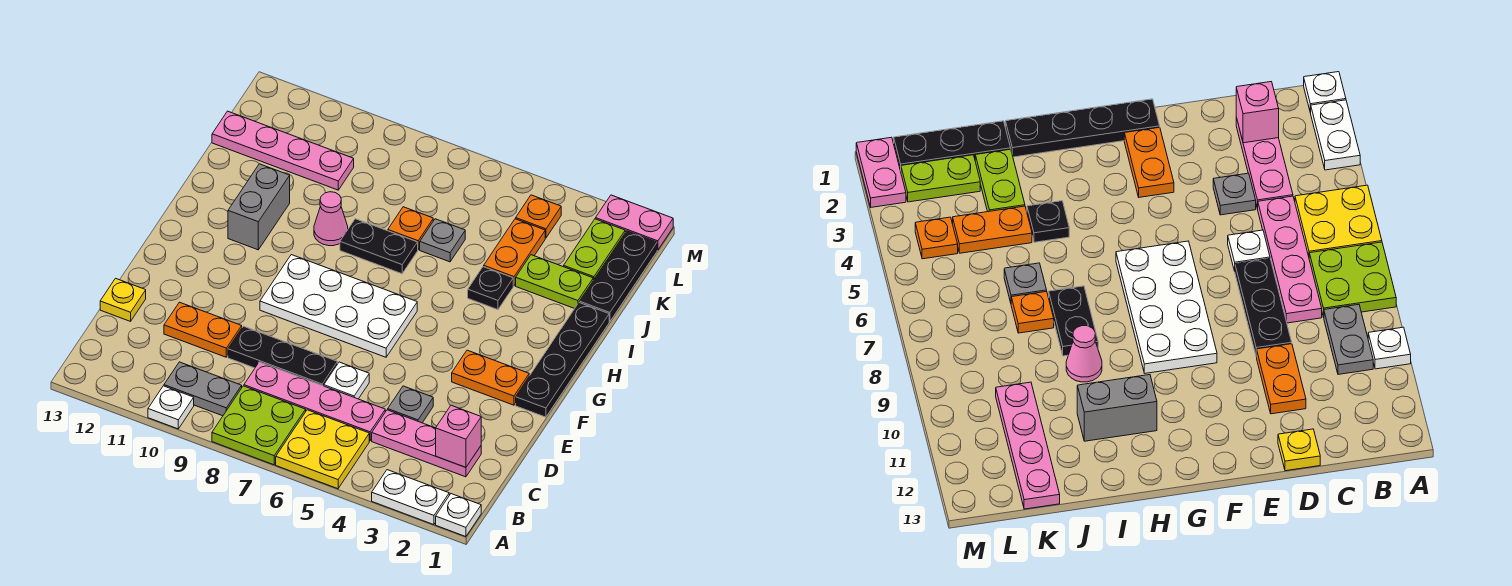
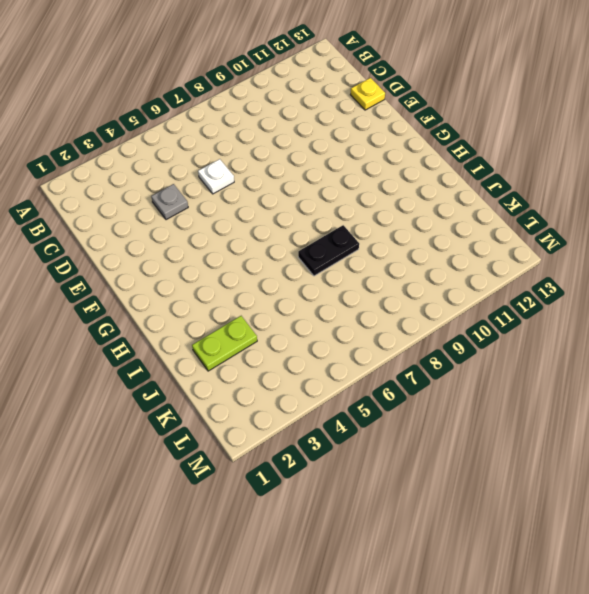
none -> white 1x1 plate [436,494,481,537]
none -> white 1x2 plate [372,470,449,525]
none -> yellow 2x2 plate [276,410,369,489]
none -> lime 2x2 plate [212,386,306,465]

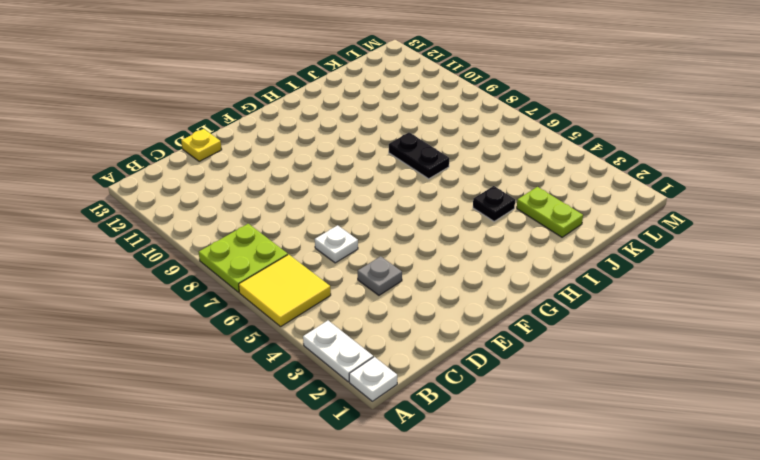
yellow 2x2 tile [239,254,331,327] -> yellow 2x2 plate [276,410,369,489]
none -> white 1x1 plate [148,386,194,429]
none -> grey 1x2 plate [164,362,242,416]
none -> pink 1x3 plate [372,410,481,477]
none -> pink 1x4 plate [244,362,385,441]

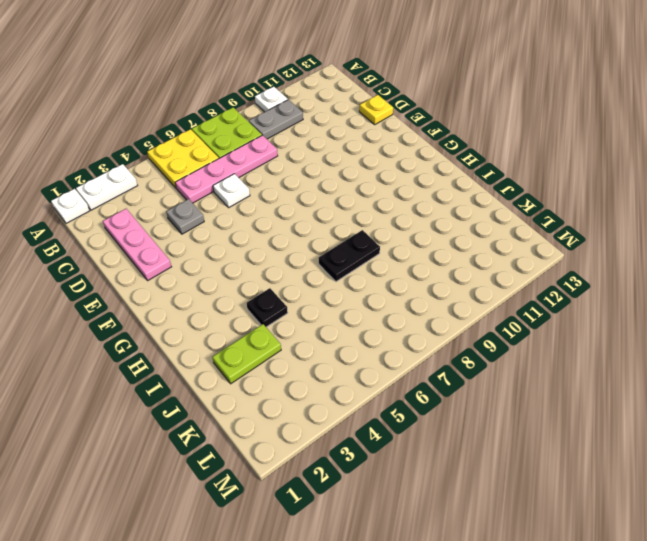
pink 1x3 plate [103,209,171,280] -> pink 1x3 plate turned to [372,410,481,477]
none -> black 1x3 plate [228,326,338,386]
none -> orange 1x2 plate [164,302,242,357]
none -> black 1x4 plate [516,303,609,417]
none -> orange 1x2 plate [452,350,529,405]

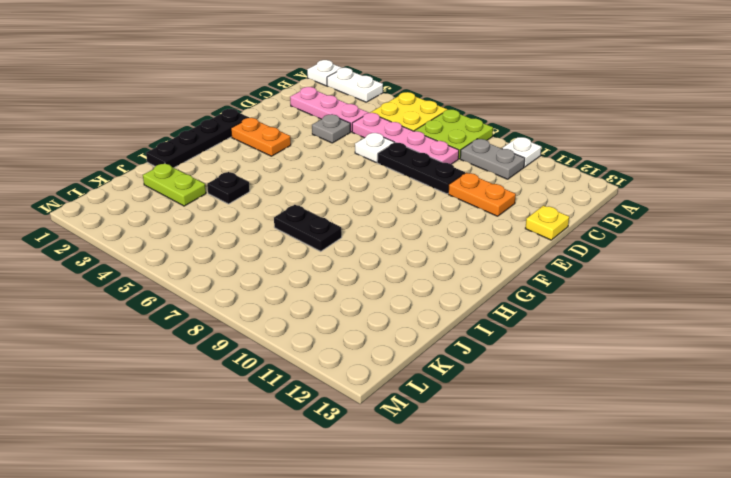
none -> white 2x4 plate [260,255,417,357]
none -> grey 1x2 brick [228,164,290,250]
none -> pink 1x1 cone [314,192,348,246]
none -> black 1x3 plate [580,231,657,322]

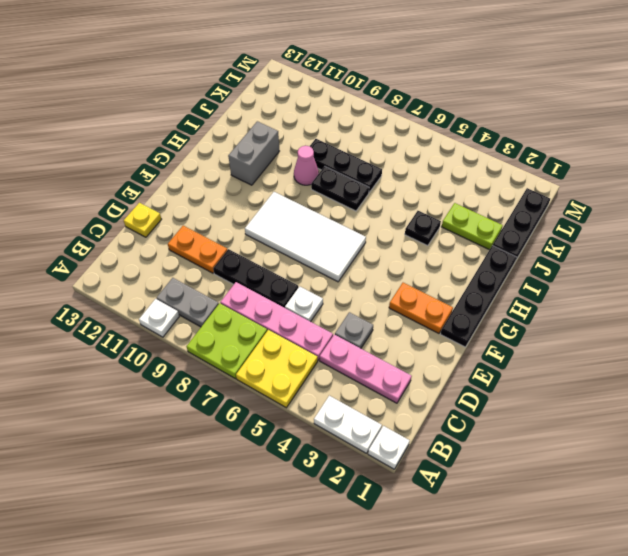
white 2x4 tile [245,192,366,282] -> white 2x4 plate [260,255,417,357]
black 1x3 plate [310,139,382,192] -> orange 1x1 plate [388,207,433,250]
none -> orange 1x2 plate [484,219,545,286]
none -> grey 1x1 plate [420,219,465,262]
none -> lime 1x2 plate [564,219,625,280]
none -> pink 1x4 plate [212,111,354,190]

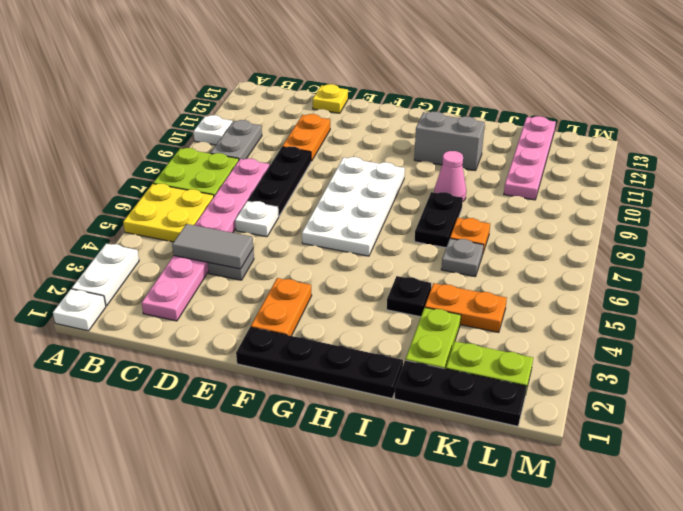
grey 1x2 tile [172,224,253,269] -> none
none -> orange 1x1 plate [516,195,561,238]
none -> pink 1x2 plate [596,195,673,250]
none -> pink 1x1 brick [436,405,481,467]

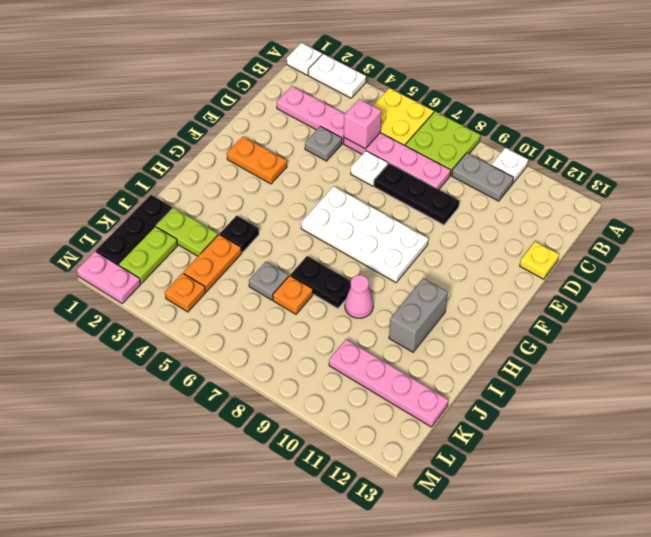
pink 1x1 brick [344,99,381,149] -> pink 1x1 brick moved to [436,405,481,467]
none -> orange 1x2 plate [164,302,242,357]
none -> black 1x4 plate [516,303,609,417]

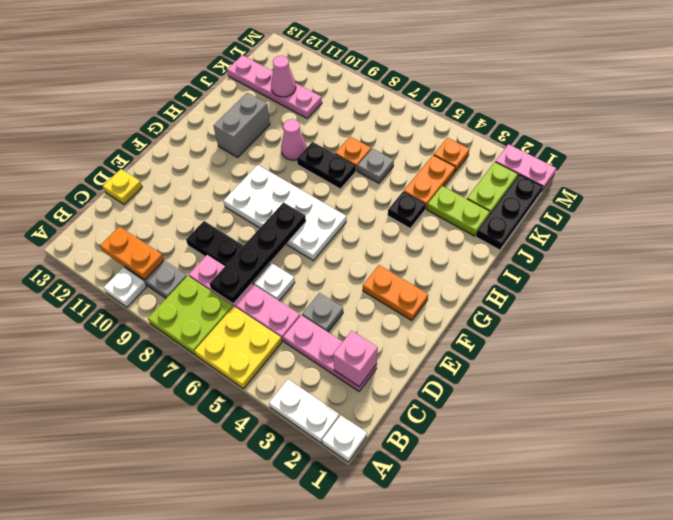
orange 1x2 plate [100,227,164,280] -> orange 1x2 plate moved to [164,302,242,357]
black 1x4 plate [209,202,306,304] -> black 1x4 plate moved to [516,303,609,417]
pink 1x1 cone [271,56,296,97] -> none

